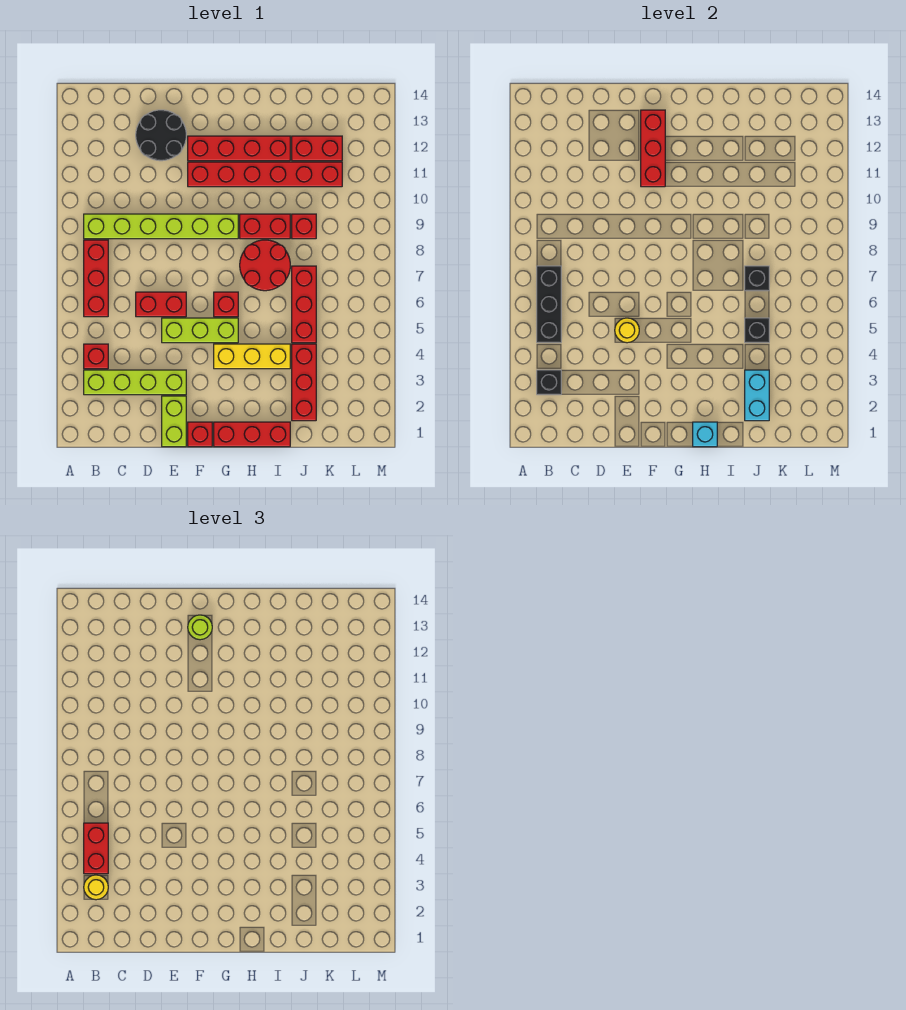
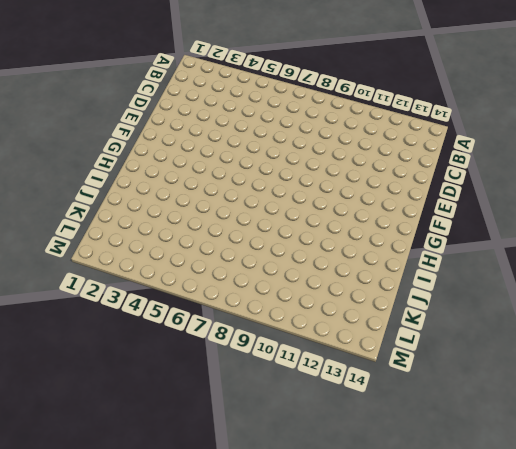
none -> lime 1x4 brick [84,370,186,395]
none -> red 1x1 brick [84,344,108,369]
none -> red 1x3 brick [84,240,108,317]
none -> lime 1x6 brick [84,214,238,239]

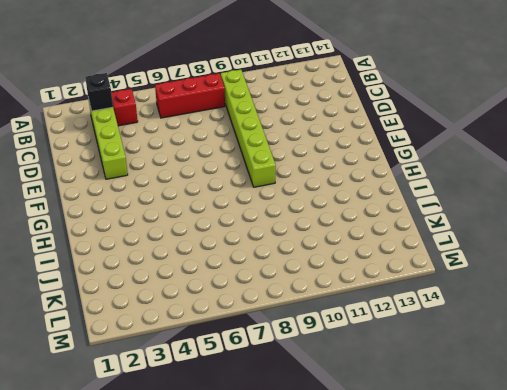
none -> red 1x2 brick [136,292,186,317]
none -> black 2x2 round brick [136,110,186,161]
none -> lime 1x2 brick [162,396,186,447]
none -> lime 1x3 brick [162,318,238,343]

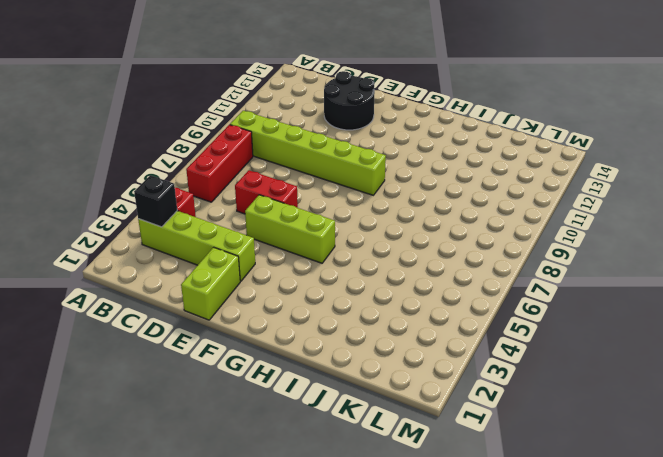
none -> red 1x1 brick [188,422,212,447]
none -> red 1x6 brick [188,162,342,187]
none -> red 1x4 brick [188,136,290,161]
none -> red 1x3 brick [214,422,290,447]

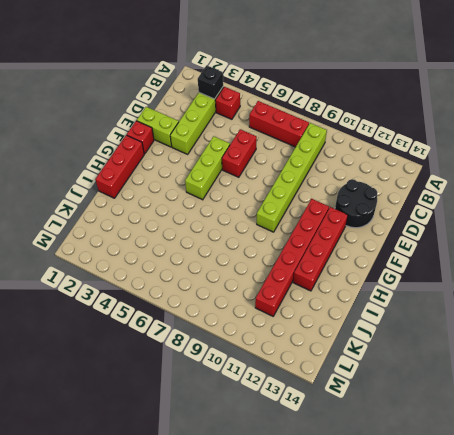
none -> yellow 1x3 brick [214,344,290,369]
none -> red 1x1 brick [214,292,238,317]
none -> red 2x2 round brick [240,240,290,291]
none -> red 1x2 brick [240,214,290,239]

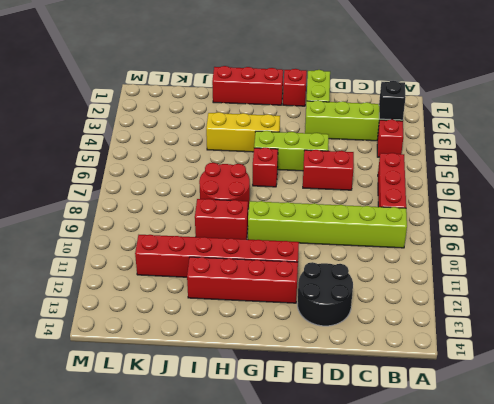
none -> red 1x3 brick [292,344,316,421]
none -> red 1x3 brick [292,266,316,343]
none -> red 1x1 brick [292,214,316,239]
none -> red 1x2 brick [292,136,342,161]

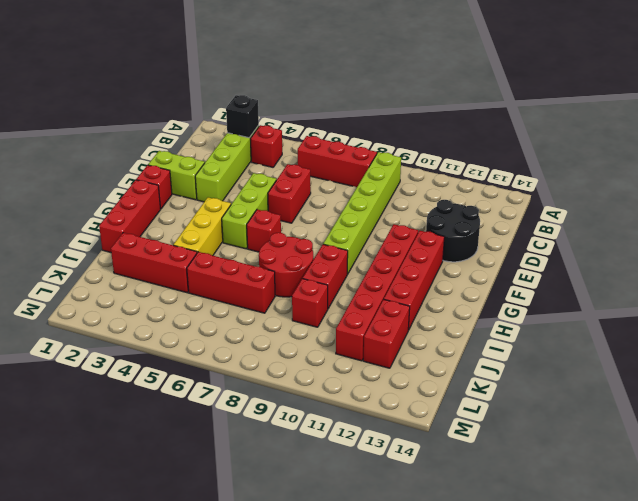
none -> black 1x3 brick [537,266,561,343]
none -> yellow 1x1 round brick [615,318,639,343]
none -> red 1x3 brick [641,110,665,187]
none -> cyan 1x1 brick [693,422,717,447]

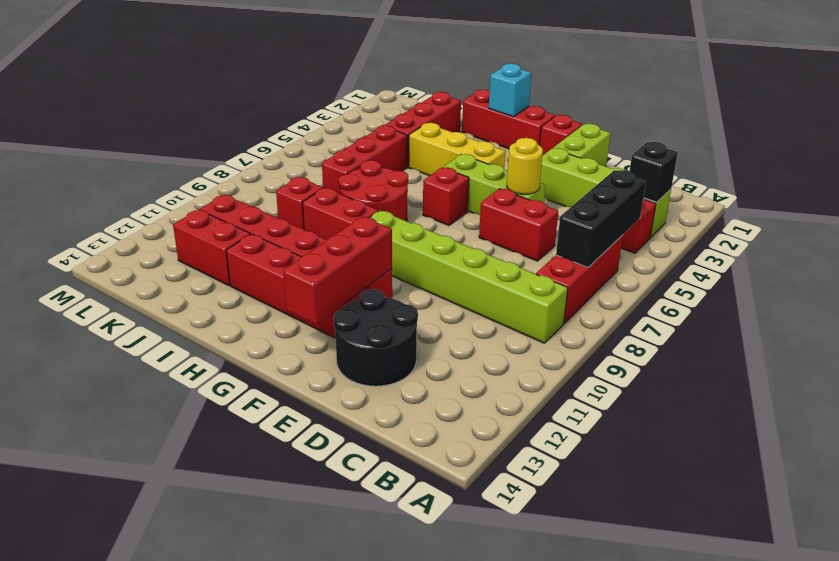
none -> cyan 1x2 brick [745,370,769,421]
none -> black 1x1 brick [745,318,769,343]
none -> black 1x1 brick [745,266,769,291]
none -> yellow 1x1 round brick [84,875,108,900]

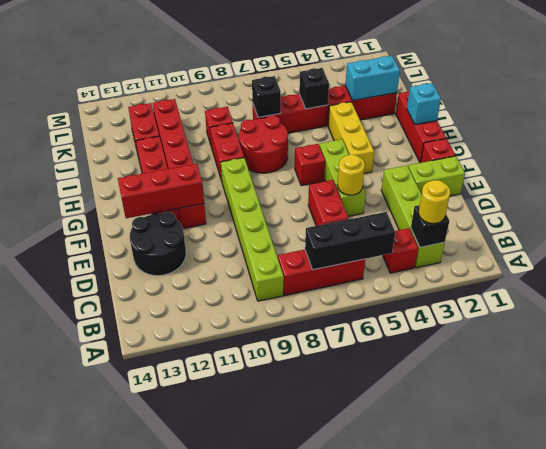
none -> red 1x2 brick [84,823,108,874]
none -> lime 1x1 round brick [188,615,212,640]

